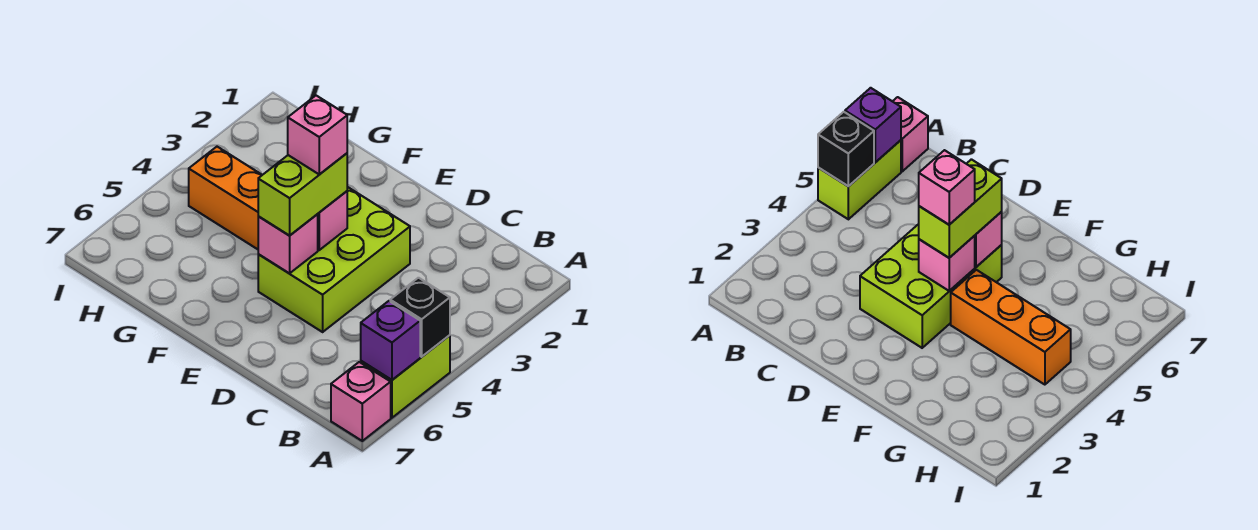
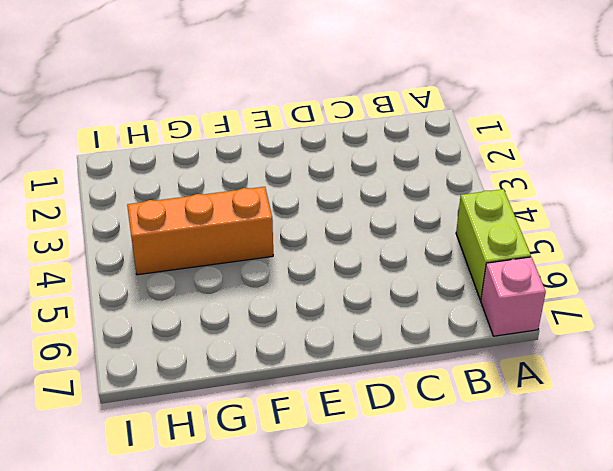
none -> lime 2x3 brick [258,187,410,332]
none -> black 1x1 brick [390,278,450,357]

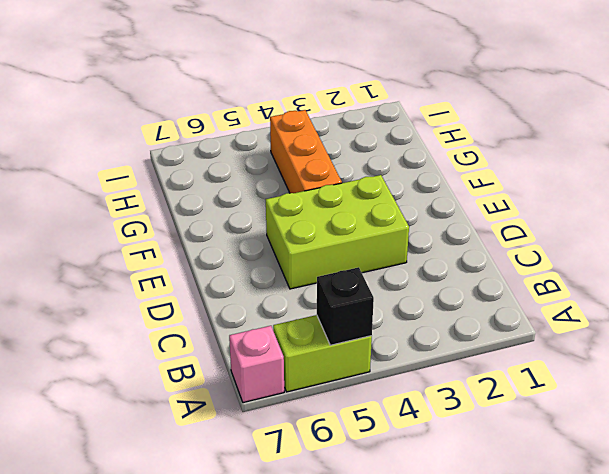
none -> purple 1x1 brick [361,301,420,380]
none -> pink 1x1 brick [318,191,347,250]

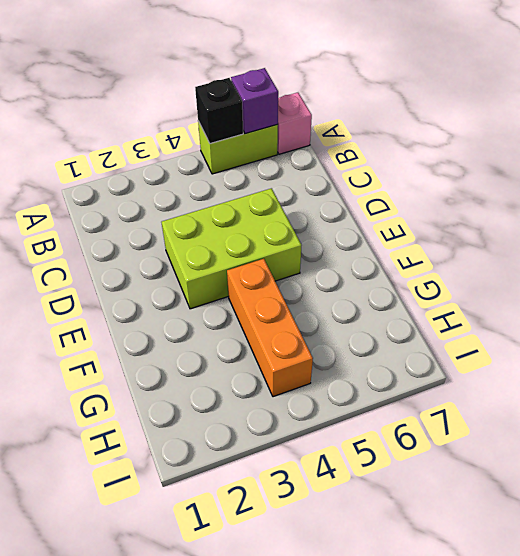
none -> pink 1x1 brick [318,191,347,250]
none -> pink 1x1 brick [258,214,318,273]

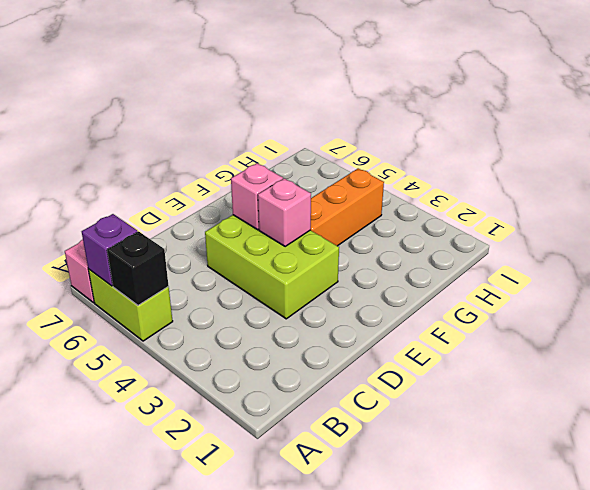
none -> lime 1x2 brick [258,153,347,235]
none -> pink 1x1 brick [288,96,347,174]

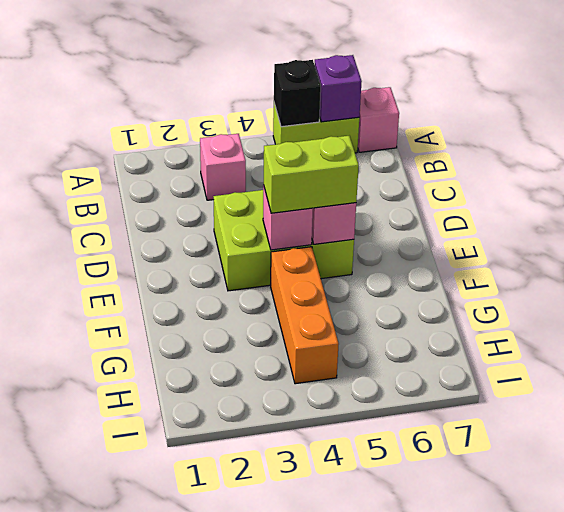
pink 1x1 brick [200,134,246,200] -> pink 1x1 brick moved to [288,96,347,174]

